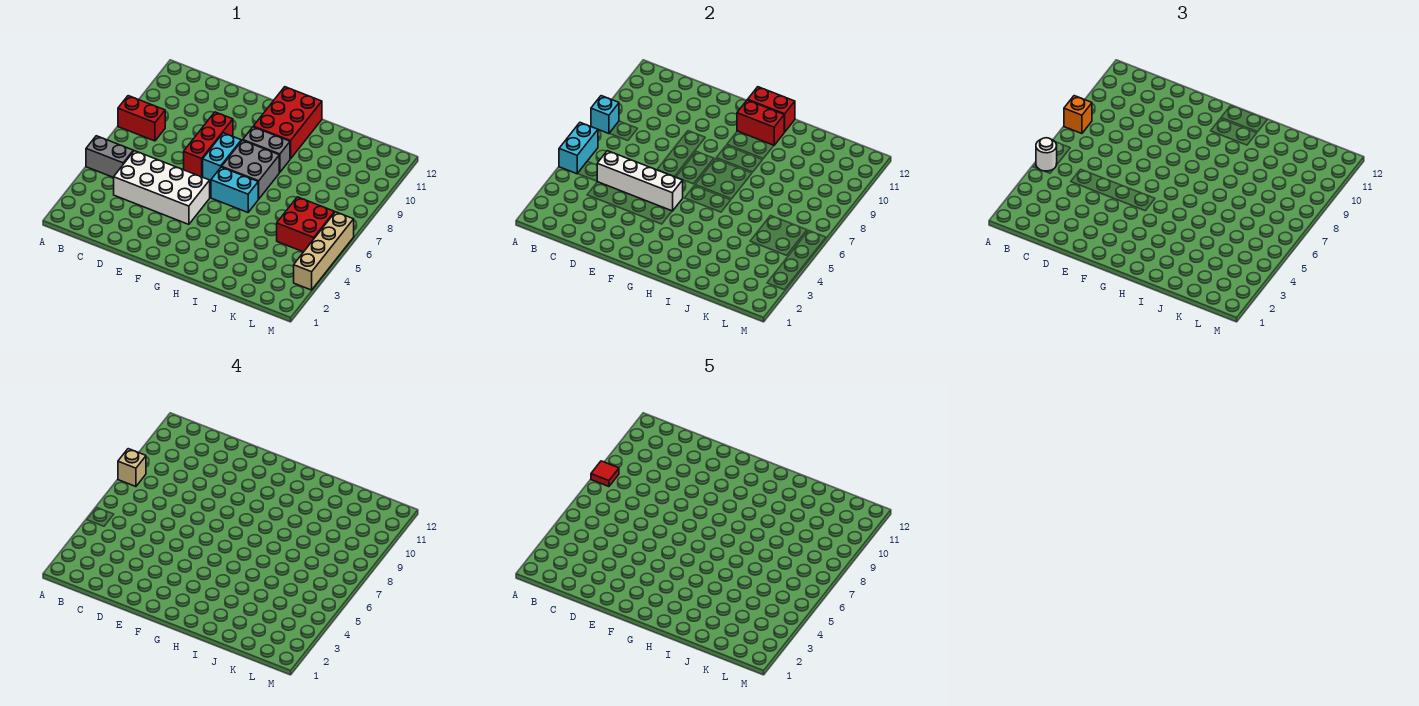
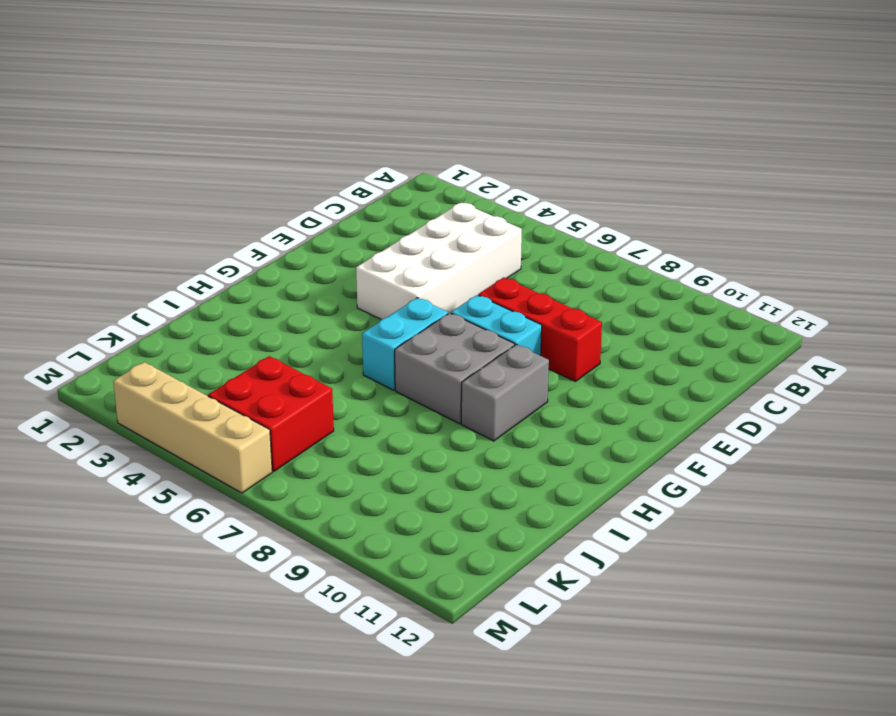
none -> grey 1x2 brick [86,136,133,178]
none -> red 1x2 brick [118,96,165,141]
none -> red 2x3 brick [253,87,322,159]

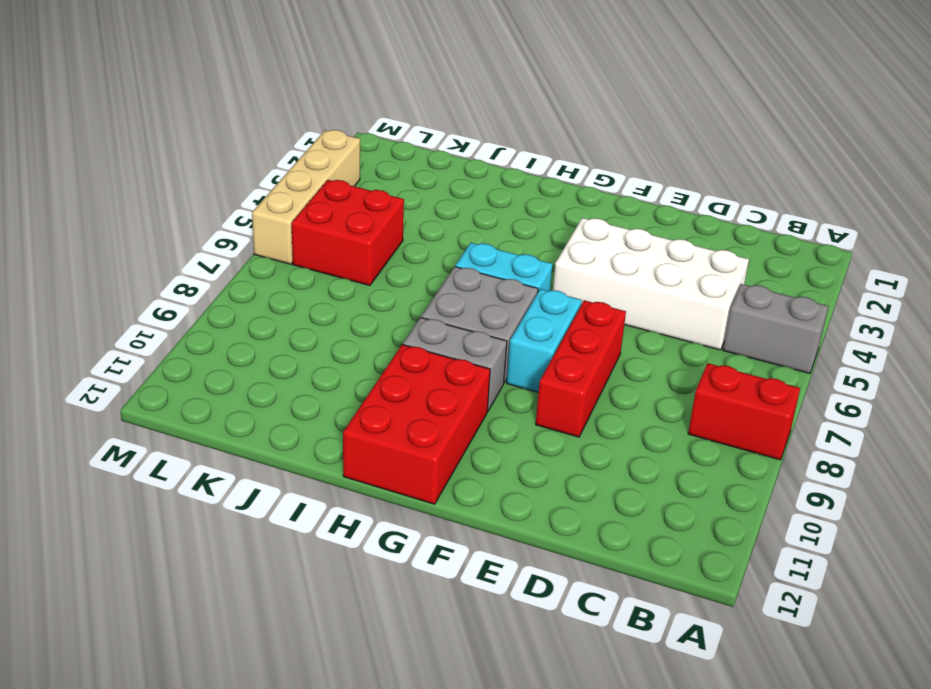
none -> cyan 1x2 brick [559,123,598,174]
none -> cyan 1x1 brick [591,96,619,134]
none -> white 1x4 brick [597,151,683,211]

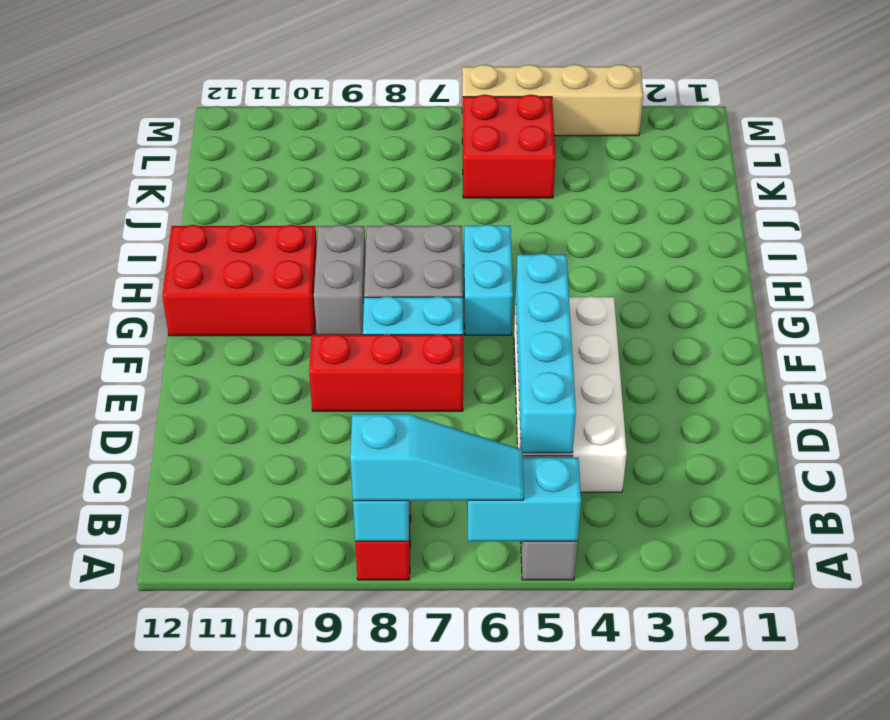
cyan 1x3 slope [350,414,524,501] -> orange 1x1 brick [1064,96,1092,134]
cyan 1x4 brick [516,253,576,453] -> white 1x4 brick [597,151,683,211]
none -> red 1x2 brick [737,100,784,145]
none -> red 1x2 brick [748,87,795,132]
none -> white 1x1 round brick [1036,138,1057,171]

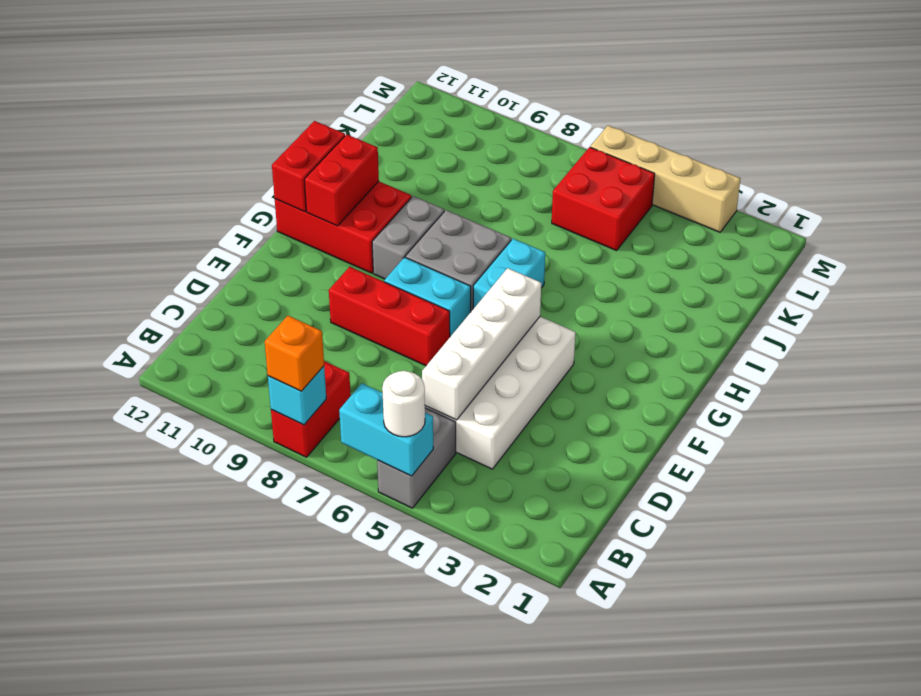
none -> tan 1x1 brick [118,449,146,487]
none -> red 1x1 tile [591,461,619,487]

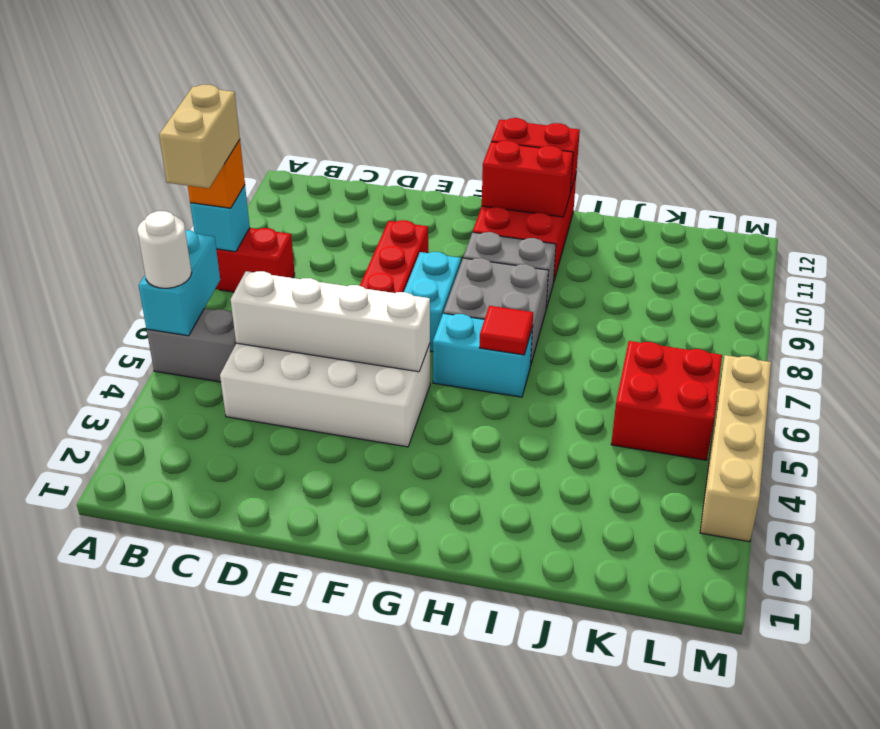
tan 1x2 brick [159,85,240,188] -> tan 1x1 brick [118,449,146,487]
red 1x1 tile [480,306,533,355] -> red 1x1 tile moved to [591,461,619,487]

